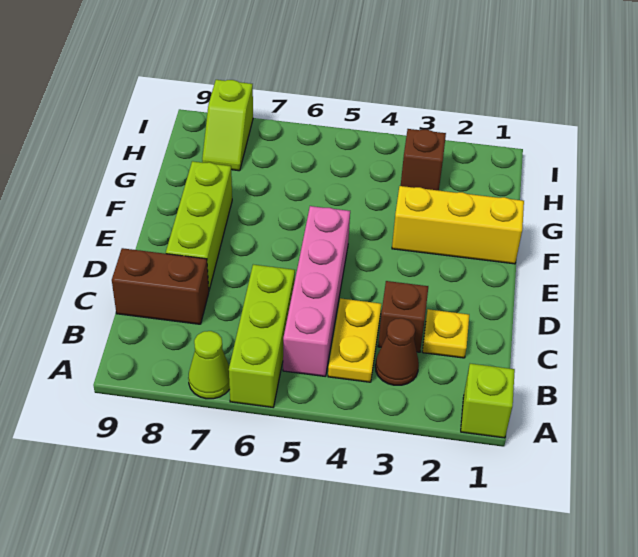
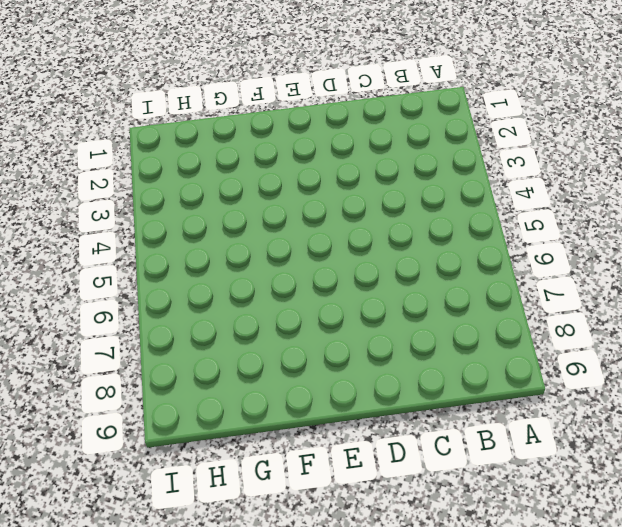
none -> lime 1x1 brick [461,364,515,438]
none -> lime 1x3 brick [229,265,295,407]
none -> lime 1x1 cone [188,331,230,399]

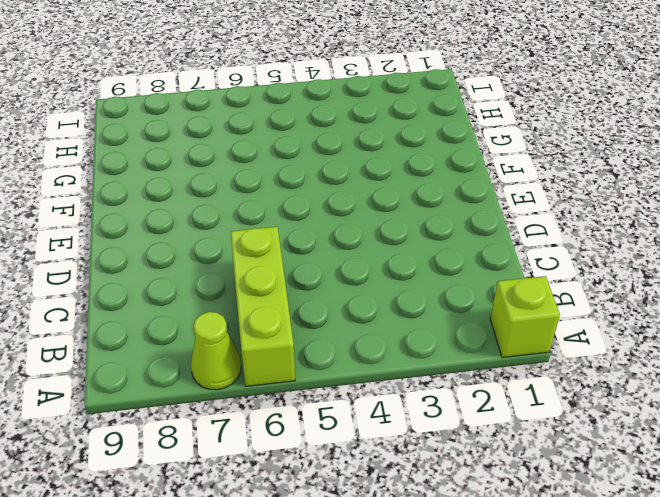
none -> brown 1x1 cone [375,318,419,385]
none -> yellow 1x2 plate [328,298,381,382]
none -> pink 1x4 brick [283,206,350,376]

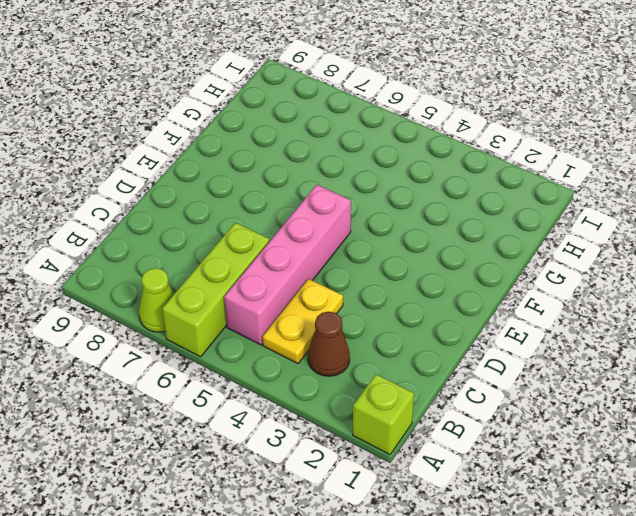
none -> yellow 1x1 plate [422,309,469,358]
none -> brown 1x1 brick [378,281,428,352]
none -> brown 1x2 brick [112,248,209,324]

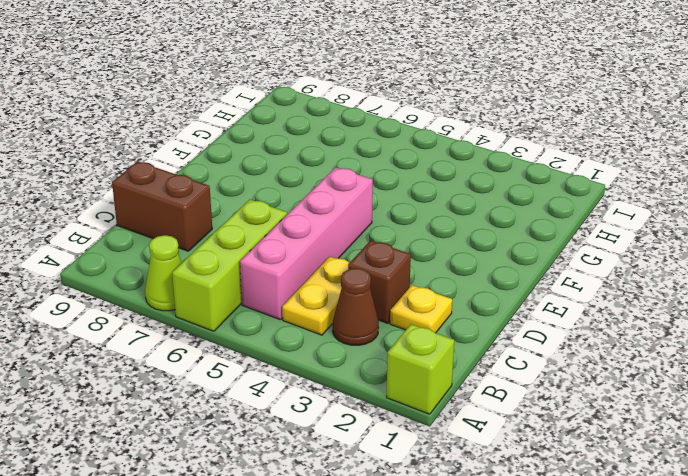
none -> lime 1x3 brick [166,161,232,290]
none -> yellow 1x3 brick [392,186,524,264]
none -> brown 1x1 brick [401,129,446,191]

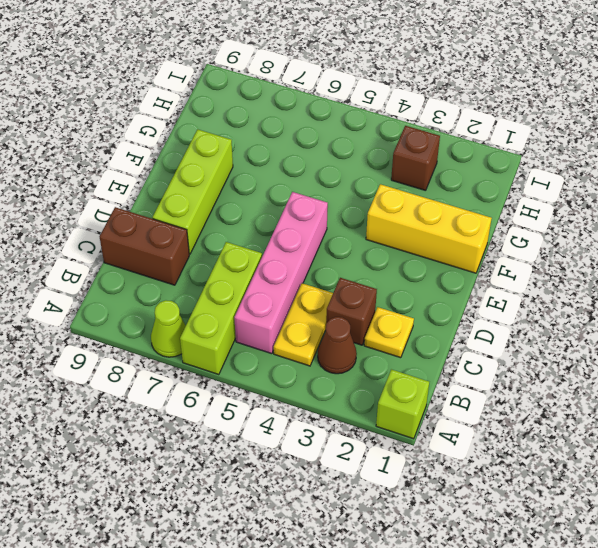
none -> lime 1x2 slope [202,80,253,171]

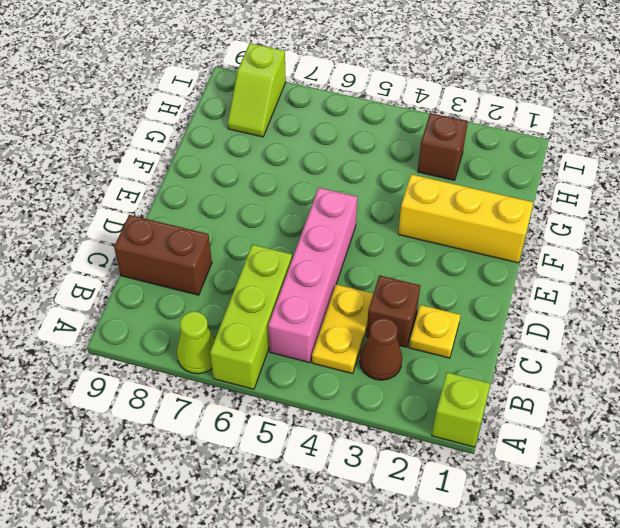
none -> lime 1x3 brick [166,161,232,290]

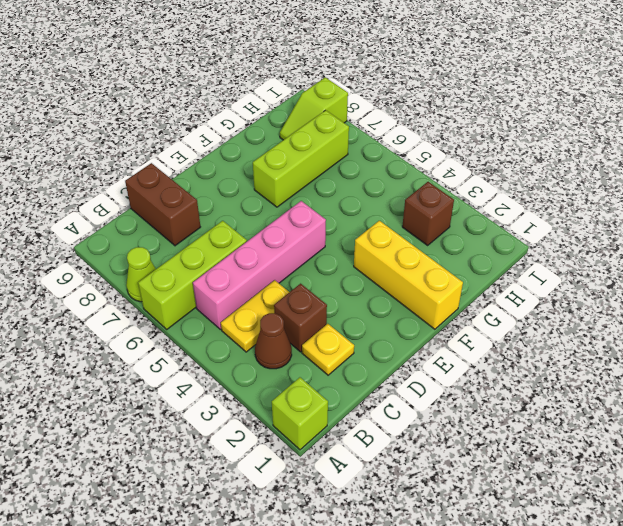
lime 1x3 brick [253,110,349,207] -> lime 1x3 brick moved to [166,161,232,290]

